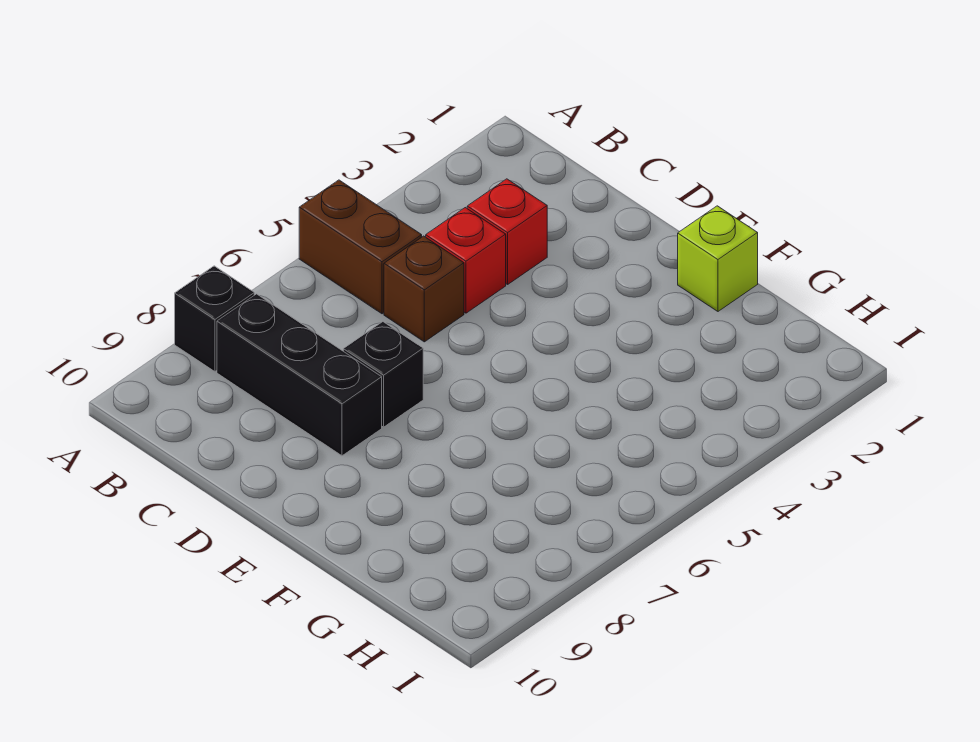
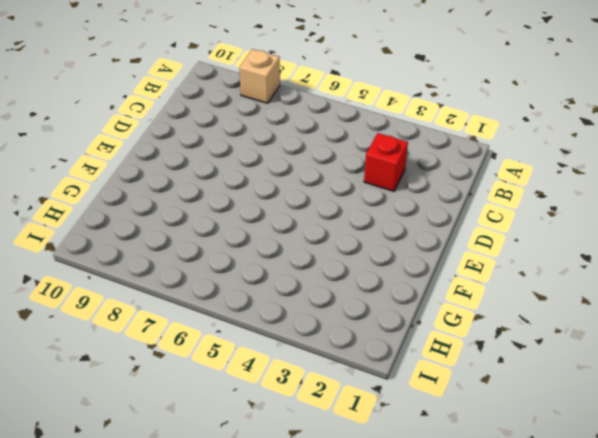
tan 1x1 brick [239,49,280,103] -> black 1x1 brick [175,266,254,372]
none -> brown 1x2 brick [299,180,422,314]
none -> black 1x3 brick [217,294,382,456]

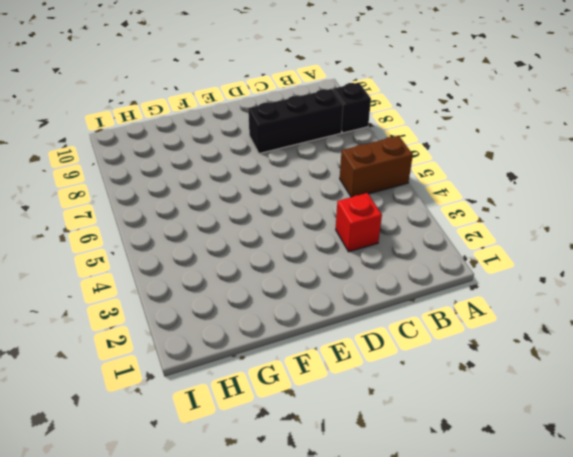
none -> red 1x1 brick [426,208,506,313]
none -> brown 1x1 brick [384,236,464,342]

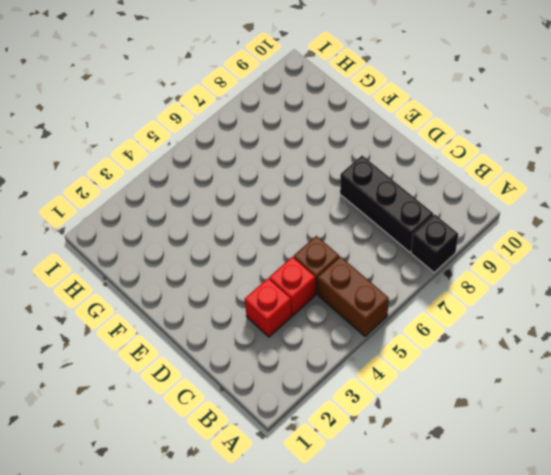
none -> black 1x1 brick [343,322,423,427]
none -> lime 1x1 brick [678,206,758,311]

